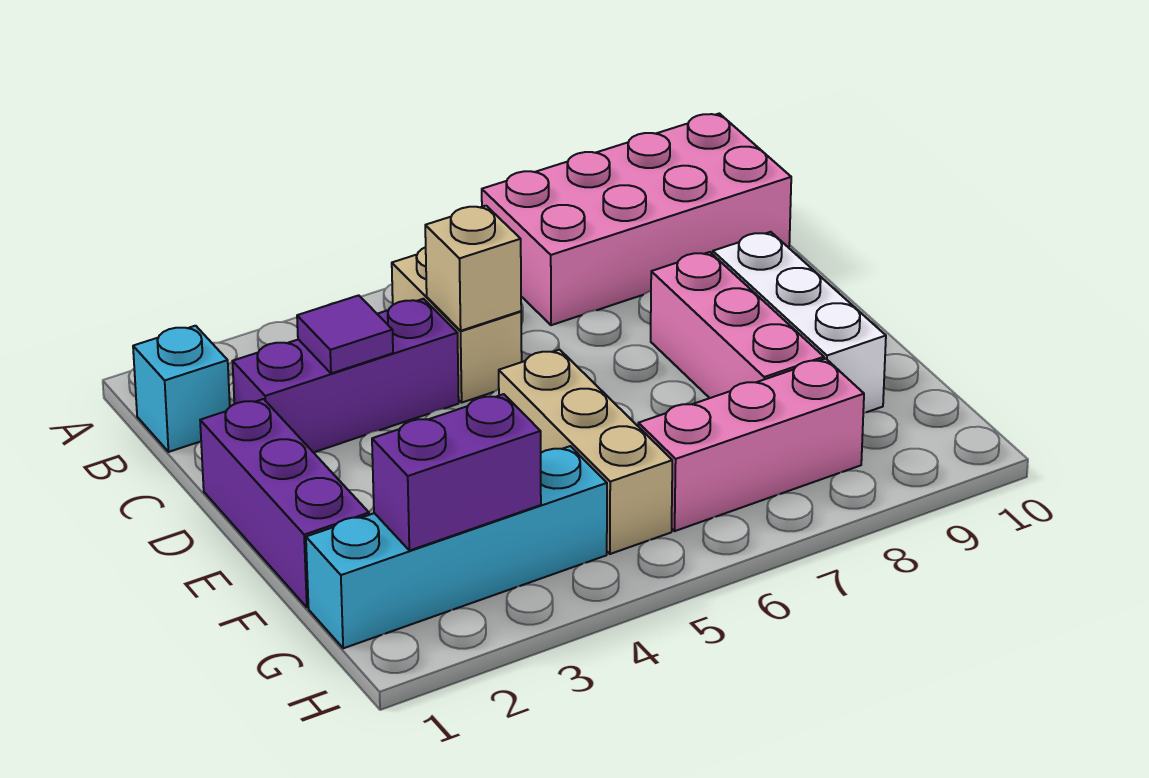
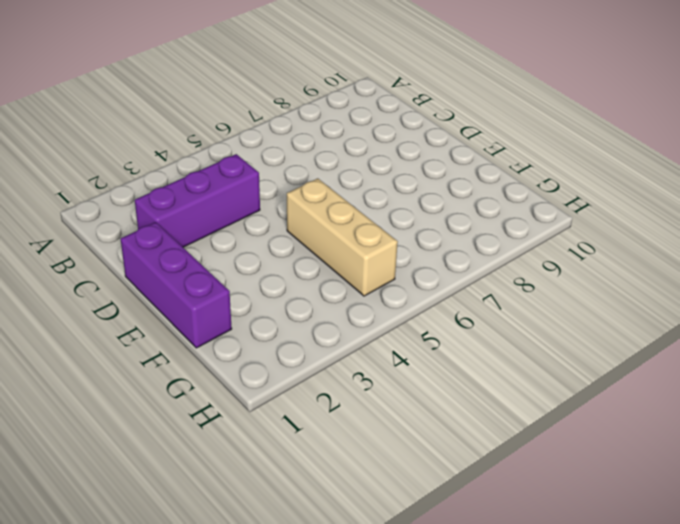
none -> pink 2x4 brick [482,114,791,325]
none -> cyan 1x1 brick [133,326,230,452]
none -> tan 1x2 brick [392,247,522,402]

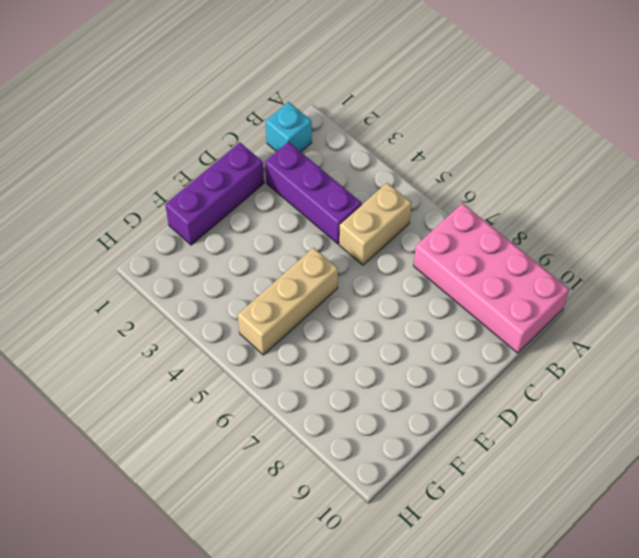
none -> pink 1x3 brick [651,252,824,398]
none -> white 1x3 brick [713,232,886,413]
none -> cyan 1x4 brick [306,446,607,648]

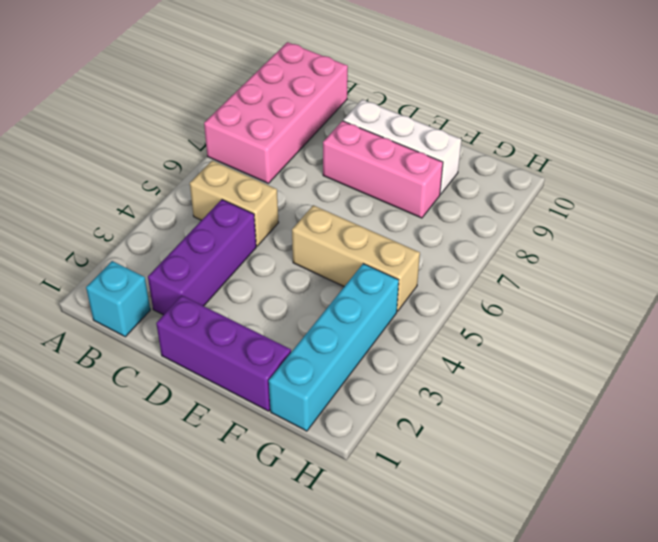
none -> pink 1x3 brick [638,359,864,531]
none -> purple 1x1 tile [297,295,393,373]
none -> tan 1x1 brick [425,206,521,331]

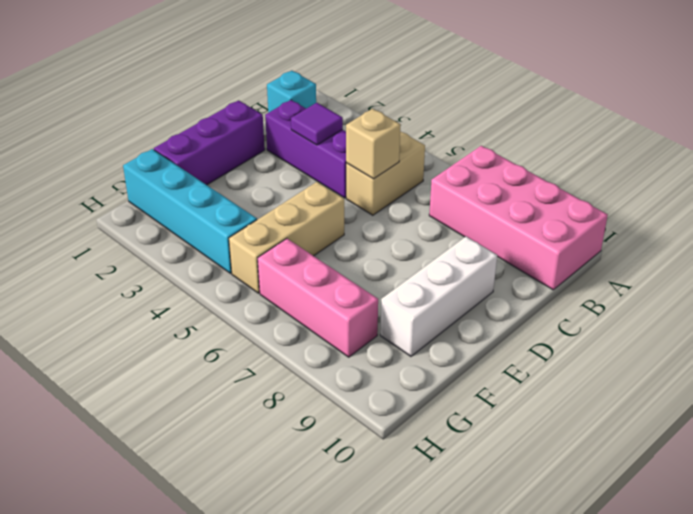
none -> pink 1x3 brick [651,252,824,398]
none -> purple 1x2 brick [372,394,541,551]

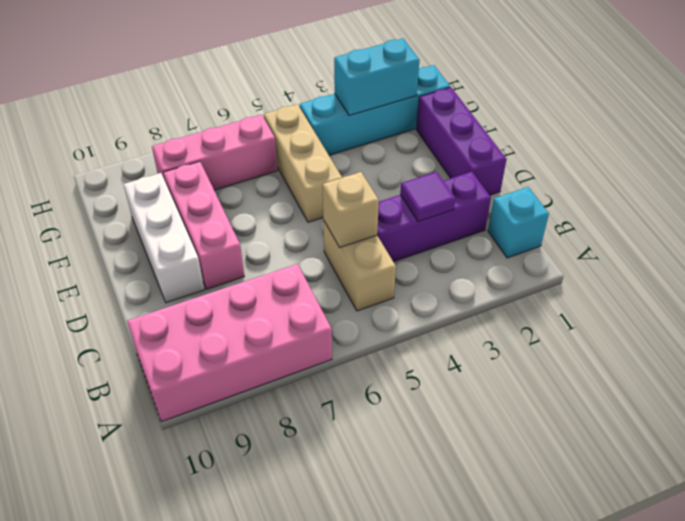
cyan 1x2 brick [334,38,420,116] -> purple 1x2 brick [372,394,541,551]

